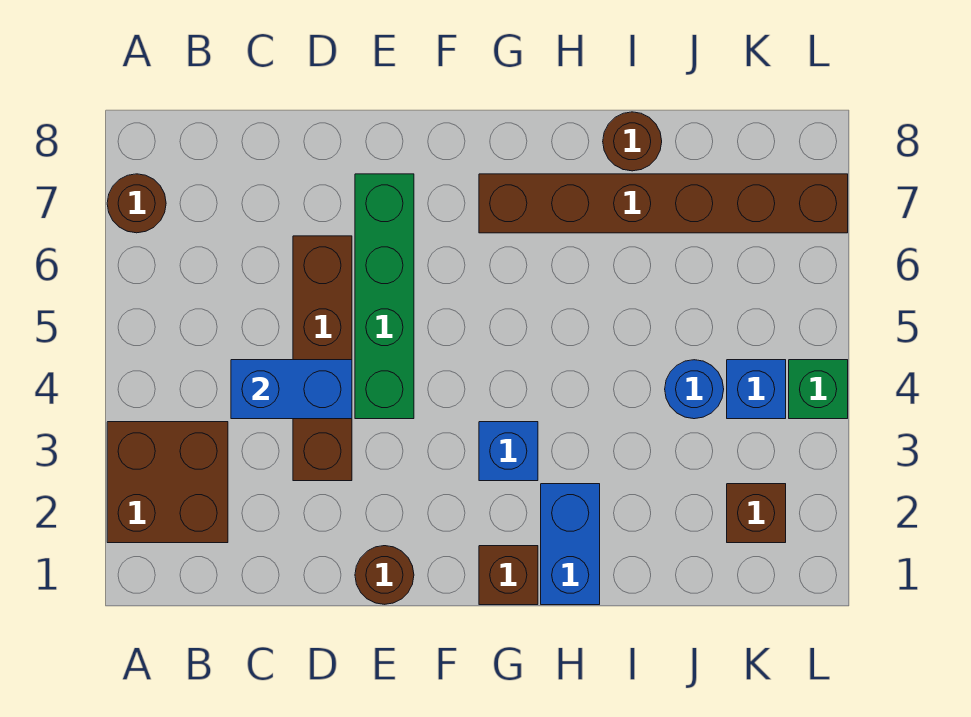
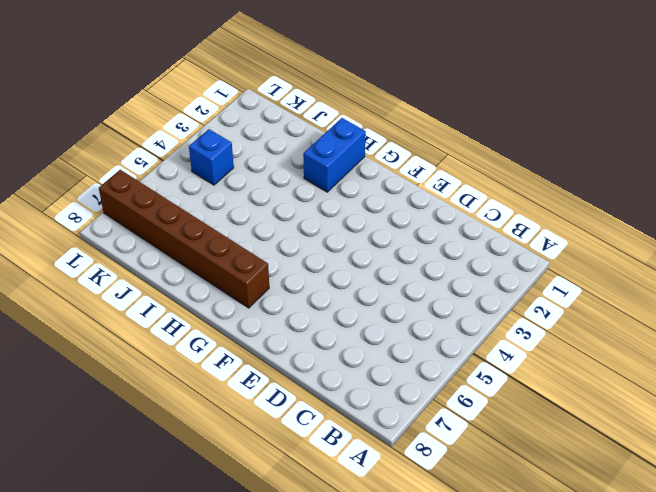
none -> brown 2x2 brick [107,422,228,543]
none -> brown 1x1 round brick [107,174,166,233]
none -> brown 1x4 brick [293,236,352,481]

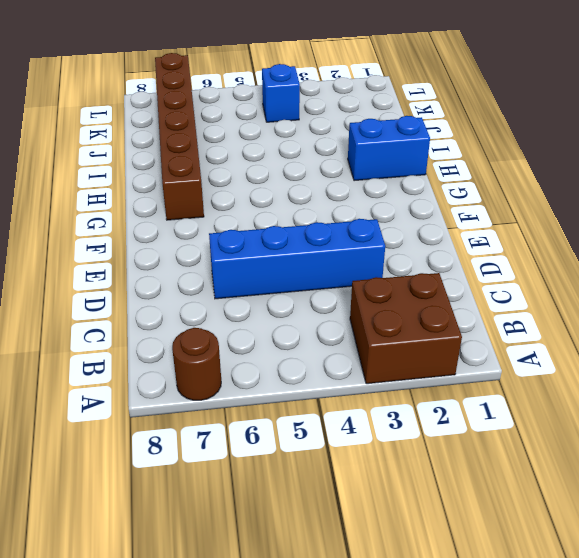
blue 1x4 brick [209,219,385,299] -> brown 1x4 brick [293,236,352,481]
none -> brown 1x1 round brick [355,546,414,604]
none -> green 1x4 brick [355,174,414,419]
none -> brown 1x1 brick [479,546,538,605]

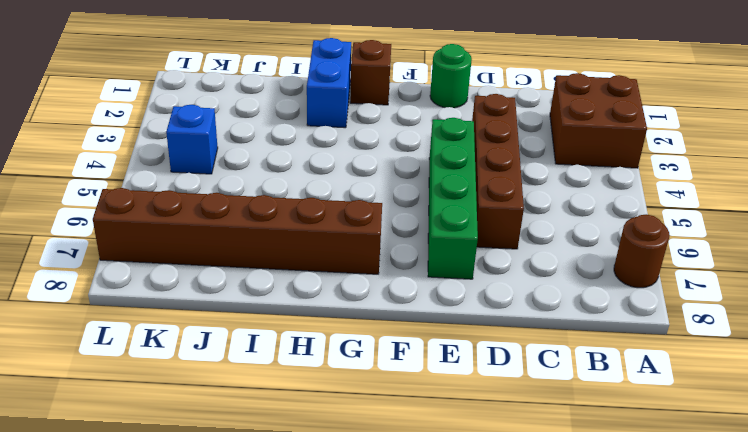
green 1x1 round brick [430,44,472,108] -> brown 1x1 round brick [355,546,414,604]
none -> blue 1x1 brick [479,422,538,481]
none -> brown 1x1 round brick [603,112,662,171]
none -> blue 1x1 round brick [665,360,724,419]

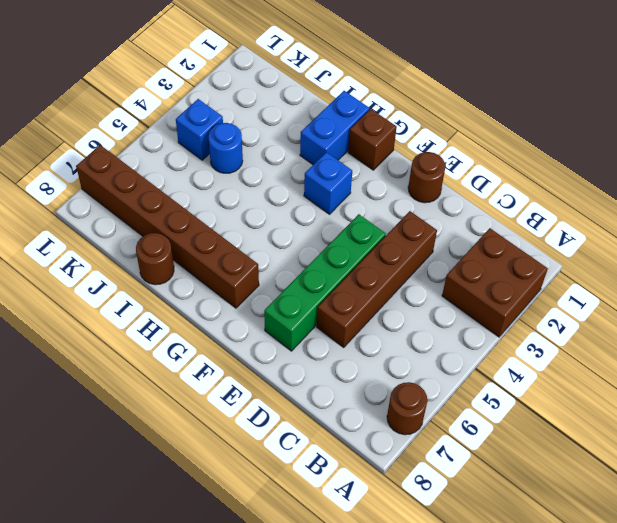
none -> brown 1x1 brick [727,484,786,543]
none -> green 1x1 brick [789,360,848,419]
none -> blue 1x2 brick [231,360,352,419]

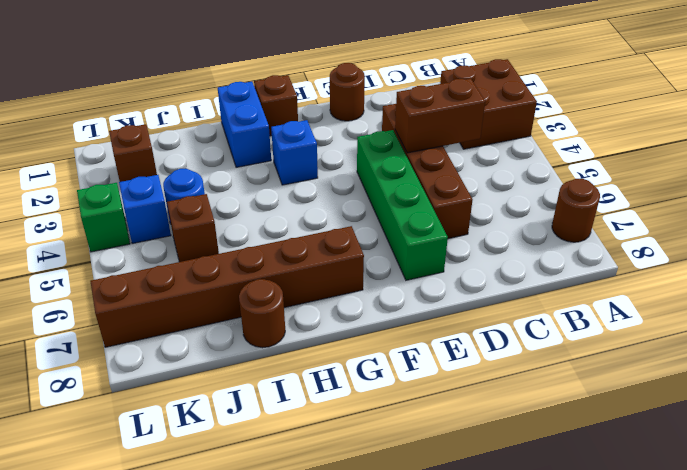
brown 1x2 brick [395,78,485,153] -> blue 1x2 brick [231,360,352,419]
brown 1x1 brick [167,194,219,262] -> none

